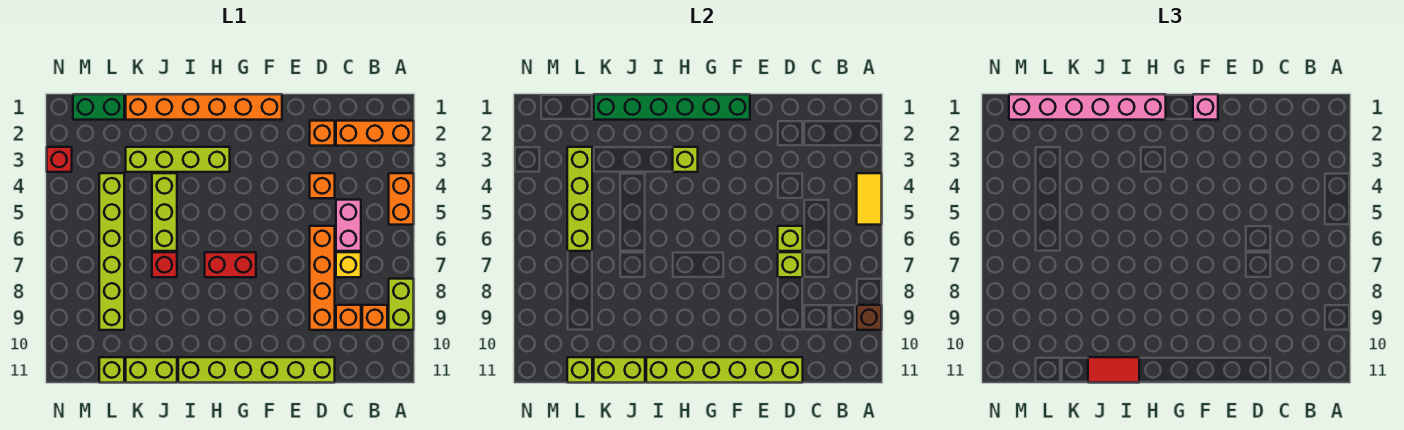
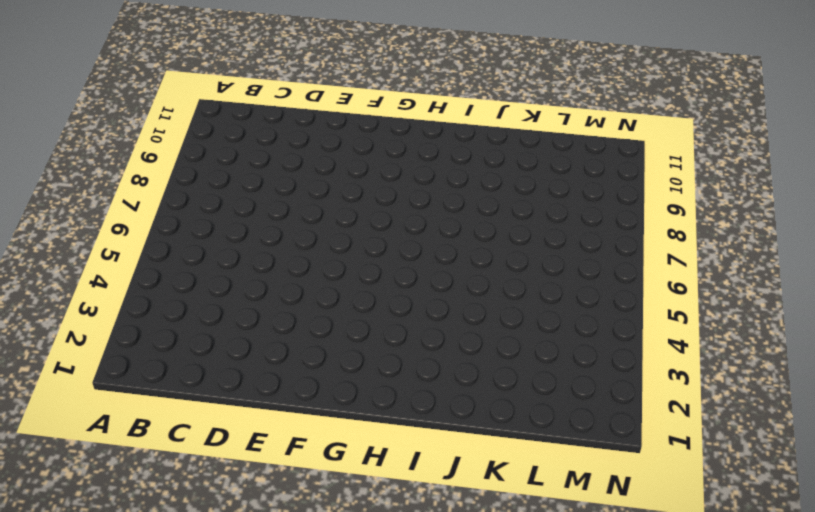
none -> orange 1x3 brick [336,121,414,146]
none -> orange 1x2 brick [389,173,414,225]
none -> lime 1x2 brick [389,279,414,330]
none -> orange 1x1 brick [362,305,387,330]

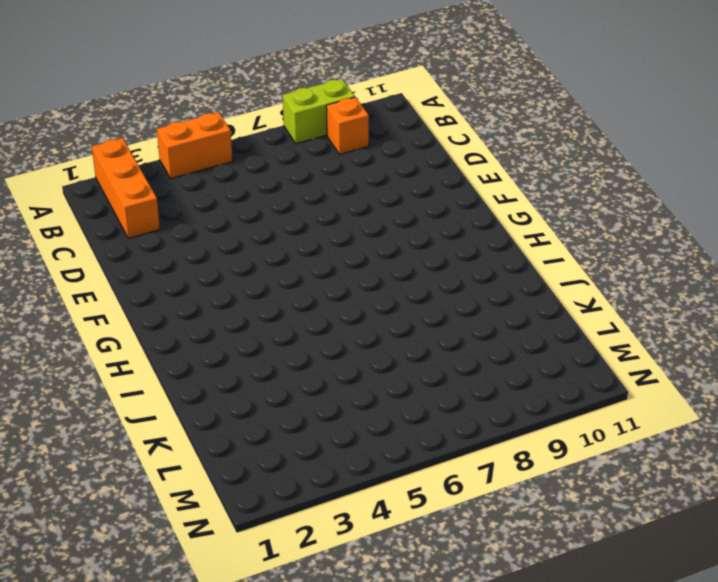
none -> pink 1x2 brick [336,200,361,251]
none -> yellow 1x1 brick [336,252,361,277]
none -> orange 1x1 brick [336,305,361,330]
none -> orange 1x1 brick [310,121,335,146]

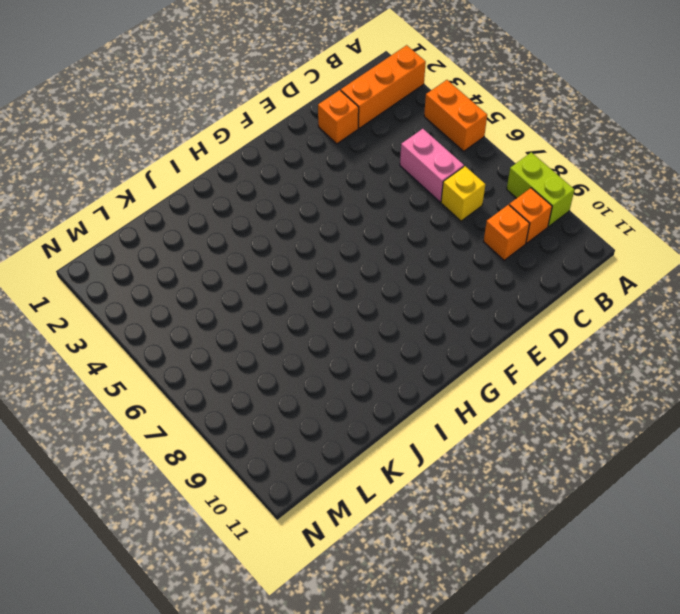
none -> orange 1x1 brick [310,173,335,198]
none -> orange 1x4 brick [310,226,335,330]
none -> lime 1x6 brick [178,357,335,383]
none -> orange 1x6 brick [126,94,282,120]

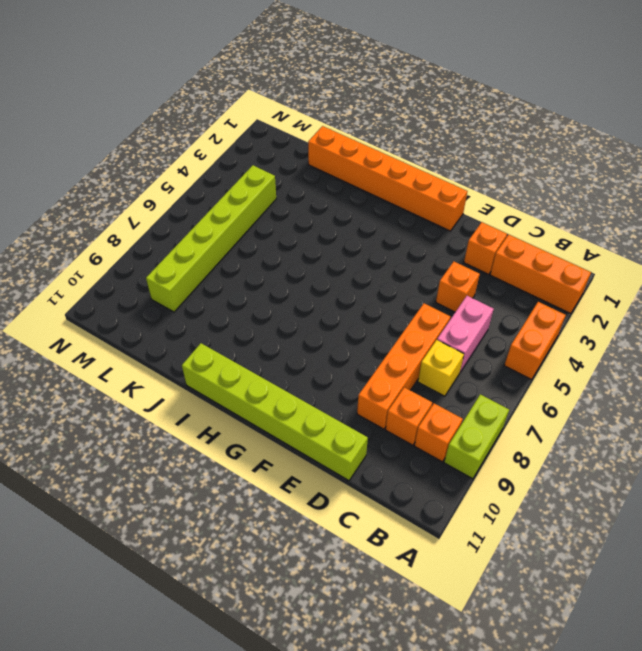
none -> red 1x2 brick [205,252,256,277]
none -> lime 1x4 brick [126,147,230,172]
none -> lime 1x3 brick [152,173,177,251]
none -> red 1x1 brick [152,252,177,277]

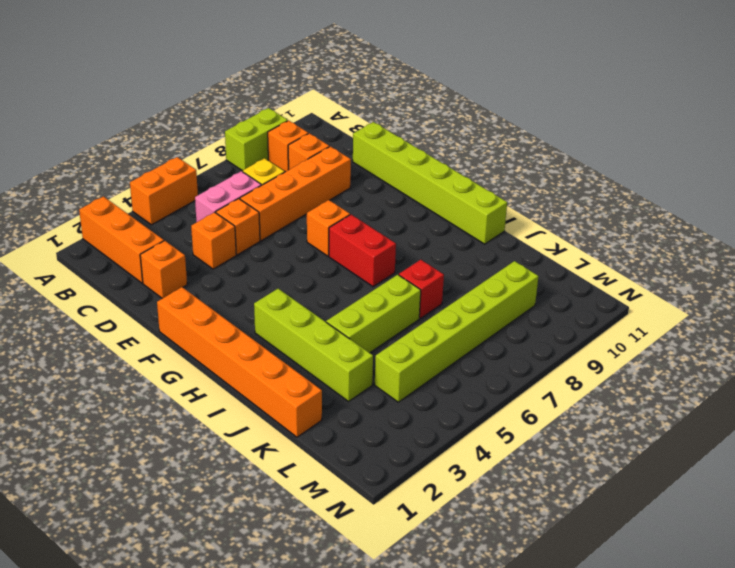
orange 1x1 brick [216,199,260,255] -> none
orange 1x1 brick [307,200,350,256] -> none
none -> lime 1x2 brick [126,357,177,383]
none -> green 1x2 brick [73,94,124,120]
none -> lime 1x1 brick [99,357,124,383]
none -> red 1x1 brick [47,147,72,172]

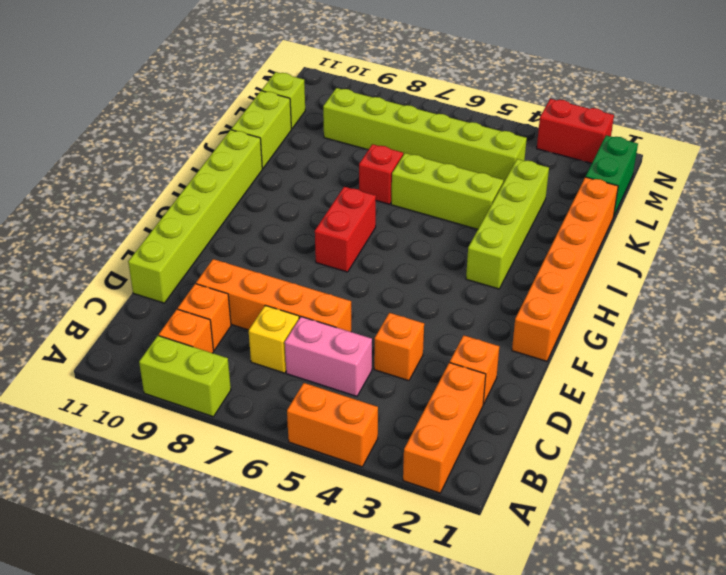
red 1x2 brick [537,99,614,163] -> red 1x1 brick [47,147,72,172]
none -> yellow 1x2 tile [857,173,882,225]
none -> brown 1x1 brick [857,305,882,330]
none -> lime 1x1 brick [778,226,803,251]
none -> lime 1x1 brick [778,252,803,277]

